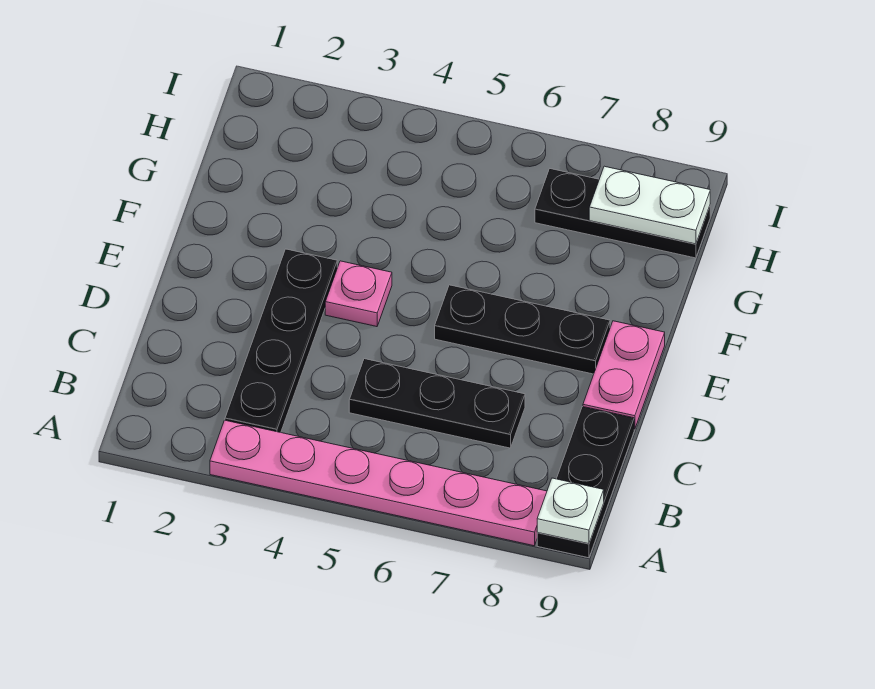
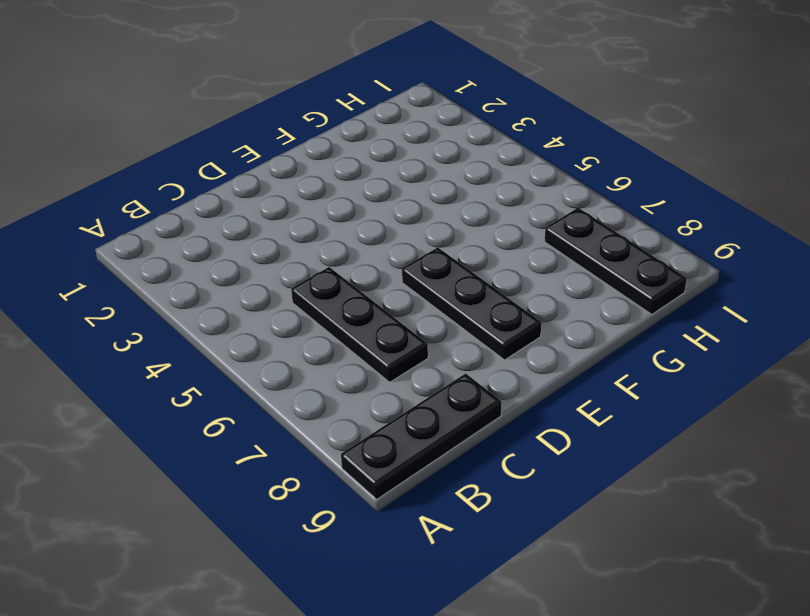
none -> pink 1x6 plate [210,420,547,546]
none -> black 1x4 plate [225,249,337,433]

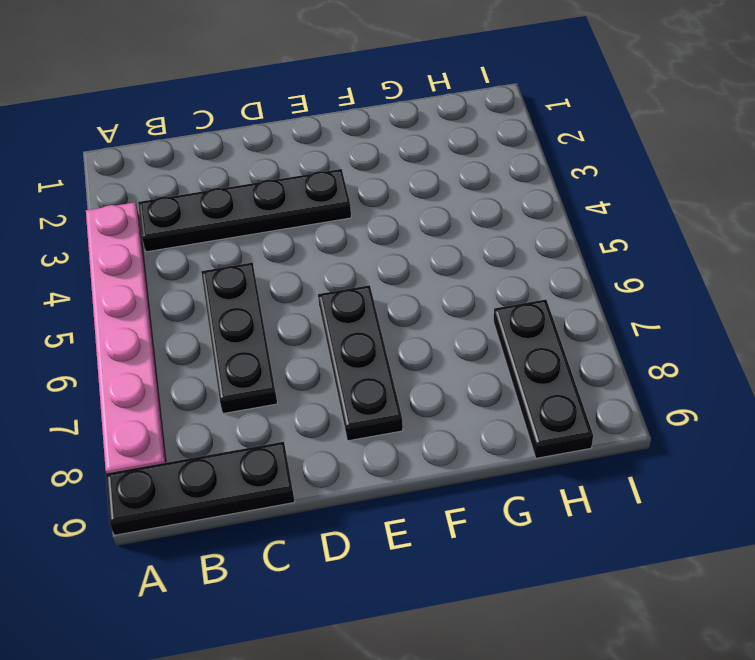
none -> pink 1x2 plate [583,321,665,429]
none -> pink 1x1 plate [325,261,392,327]

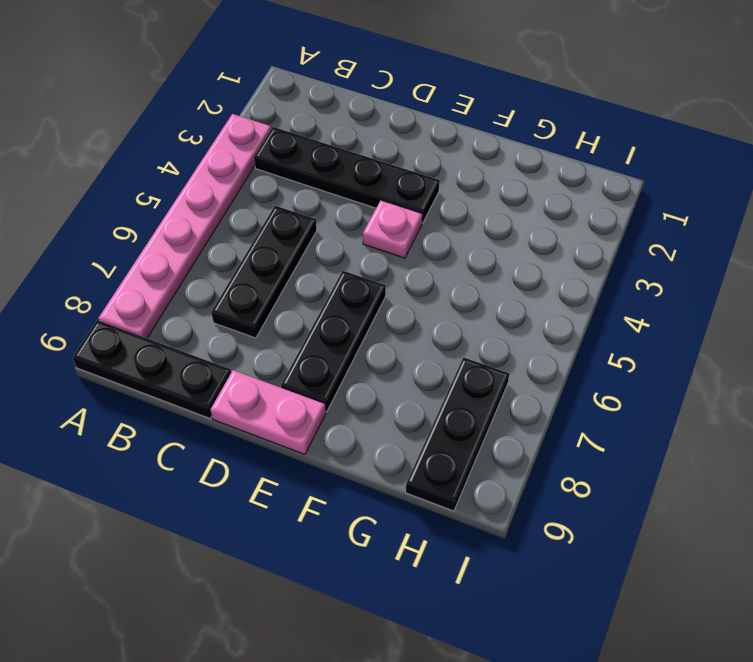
none -> white 1x1 plate [537,478,604,544]
none -> white 1x2 plate [589,166,710,244]

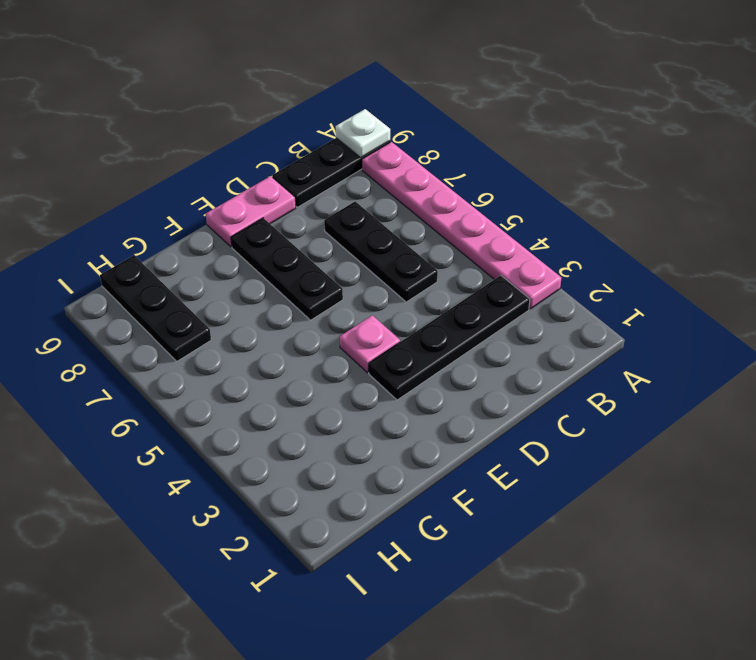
none -> white 1x2 plate [589,166,710,244]

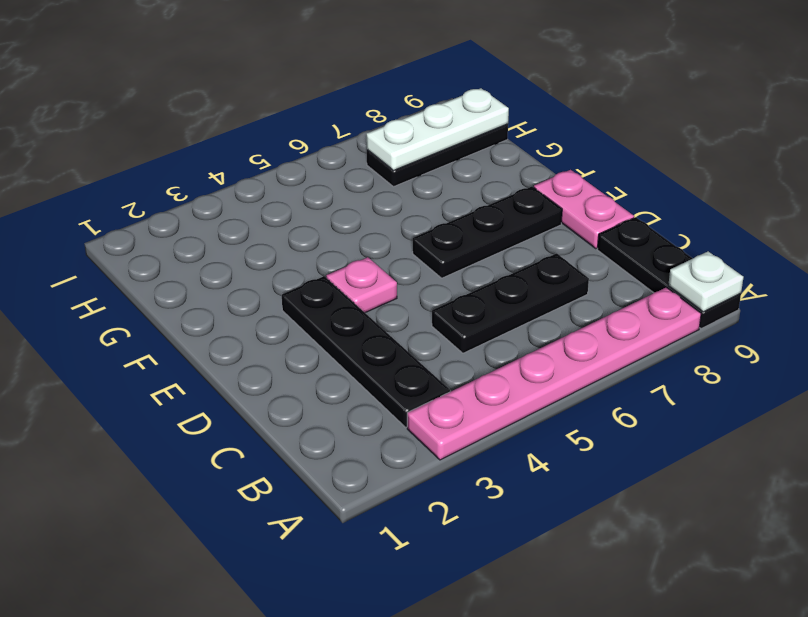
white 1x3 plate [366,88,509,171] -> white 1x2 plate [589,166,710,244]

